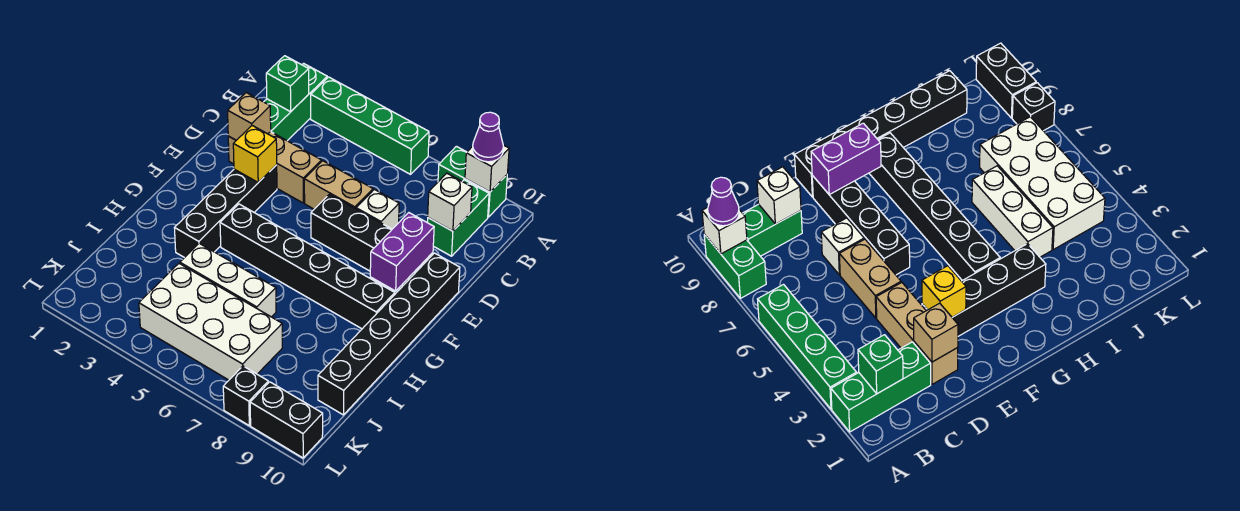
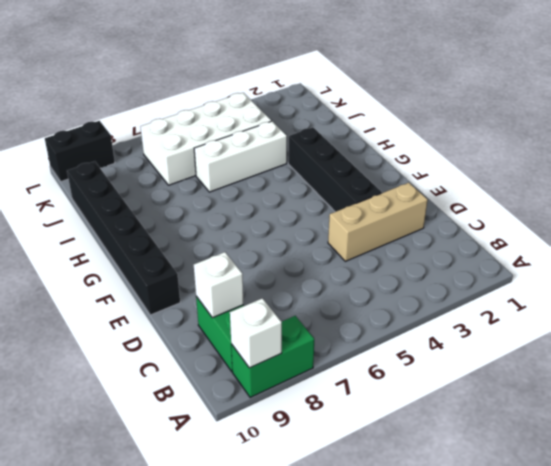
none -> green 1x3 brick [264,63,327,141]
none -> green 1x4 brick [311,77,429,174]
none -> tan 1x2 brick [304,161,373,209]

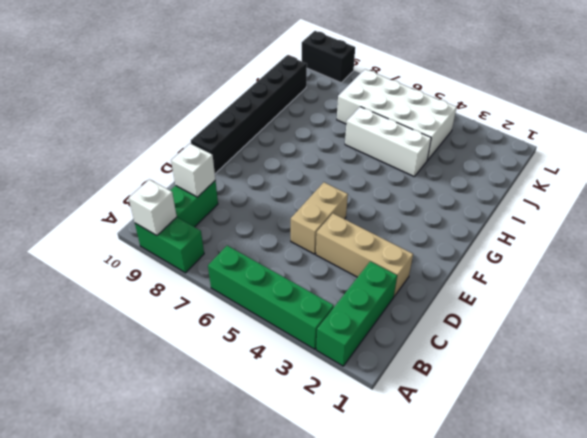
tan 1x2 brick [291,182,348,254] -> tan 1x2 brick turned to [304,161,373,209]
none -> white 1x1 brick [356,189,399,229]
none -> black 1x4 brick [175,165,277,258]
none -> black 1x4 brick [311,194,433,289]

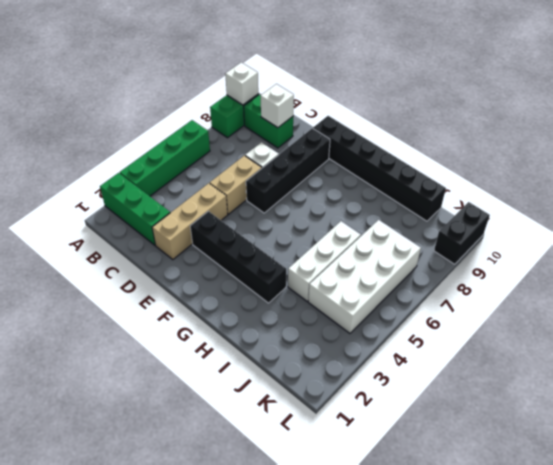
none -> black 1x6 brick [220,204,395,329]
none -> black 1x1 brick [223,366,268,425]
none -> green 1x1 brick [266,56,309,112]

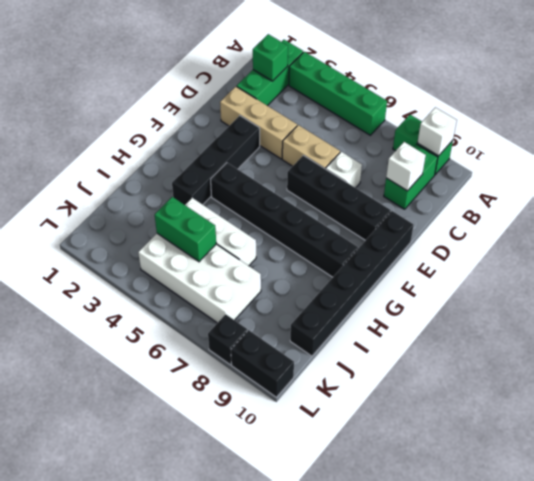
green 1x2 brick [155,197,216,262] -> none
none -> tan 1x1 brick [228,93,271,140]
none -> yellow 1x1 brick [233,126,277,182]
none -> purple 1x2 brick [370,213,434,291]

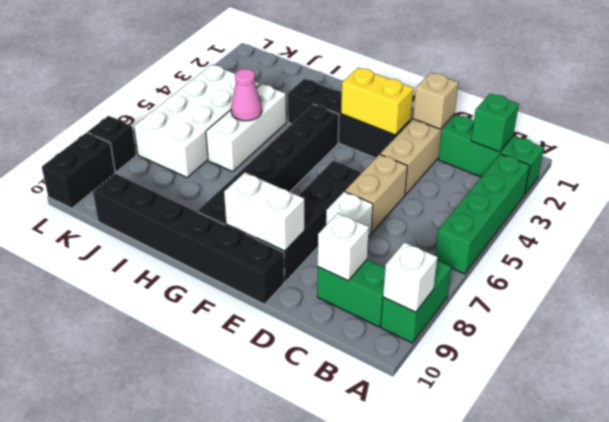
yellow 1x2 brick [341,67,414,135] -> yellow 1x1 brick [233,126,277,182]
white 1x2 brick [224,173,304,251] -> purple 1x2 brick [370,213,434,291]
pink 1x1 cone [231,69,262,121] -> none
none -> purple 1x1 cone [472,112,503,162]

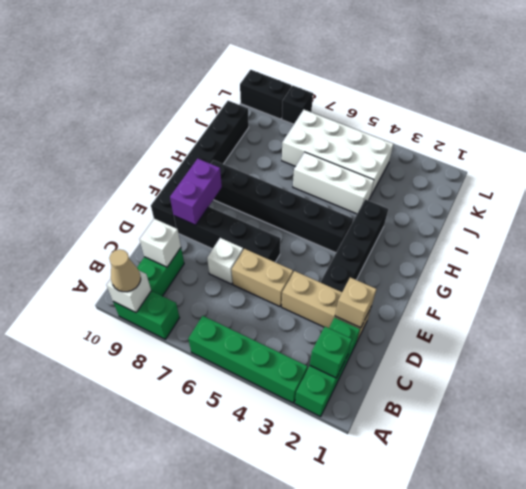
tan 1x1 cone [109,249,141,292] -> purple 1x1 cone [472,112,503,162]
none -> yellow 1x1 brick [233,126,277,182]

